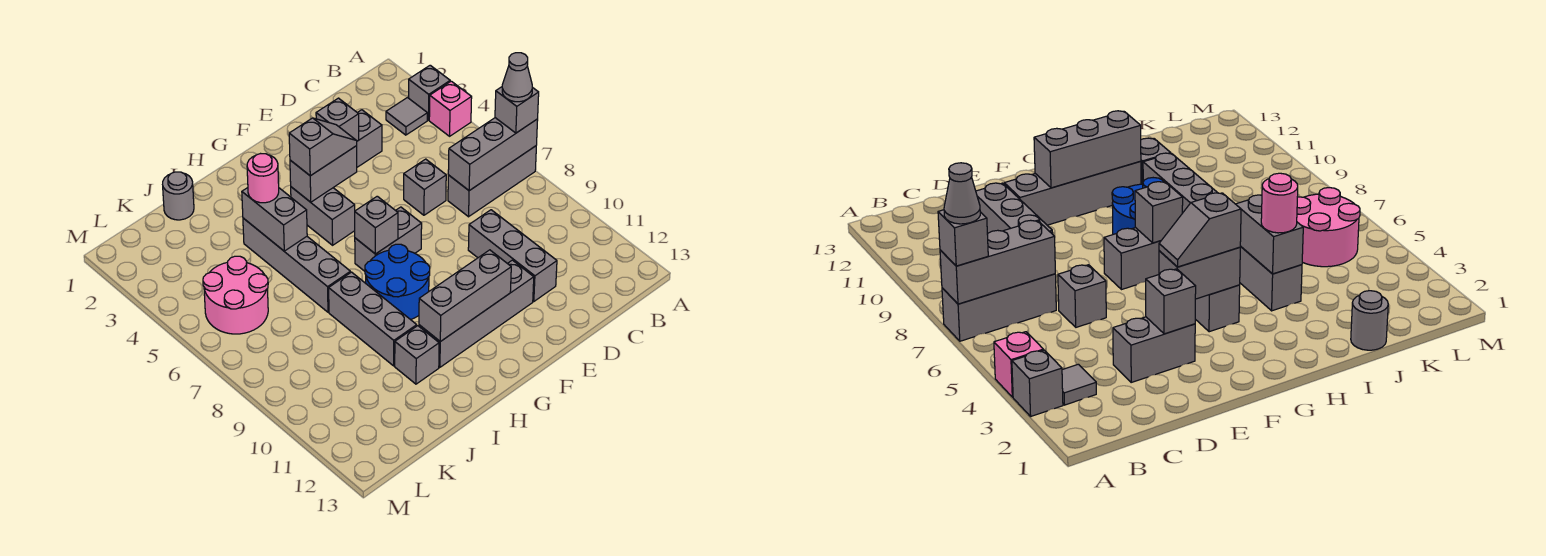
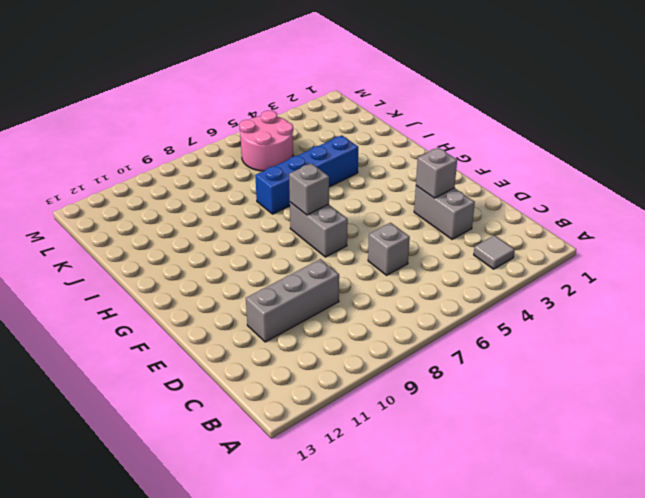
blue 1x4 brick [255,135,358,214] -> grey 1x4 brick [243,218,350,312]
none -> grey 1x1 brick [409,65,450,120]
none -> pink 1x1 brick [429,81,472,136]
none -> grey 1x3 brick [448,146,536,217]

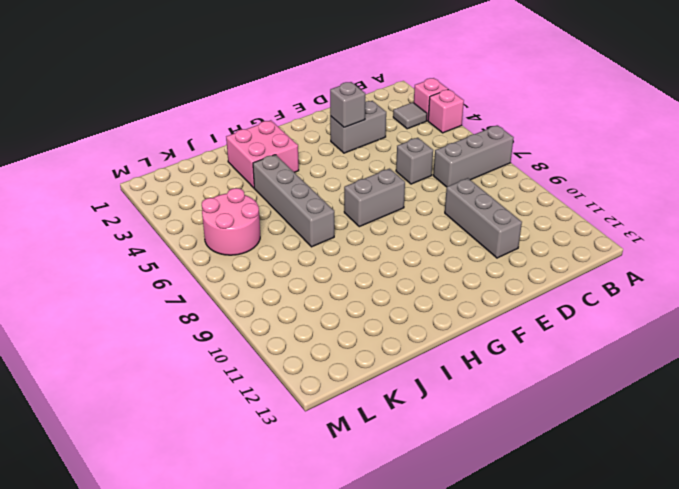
pink 1x1 brick [414,78,448,121] -> grey 1x1 brick [409,65,450,120]
pink 2x2 brick [226,120,299,188] -> none
none -> grey 1x4 brick [419,260,534,367]
none -> grey 1x2 brick [291,187,355,245]
none -> blue 2x2 round brick [365,244,430,320]

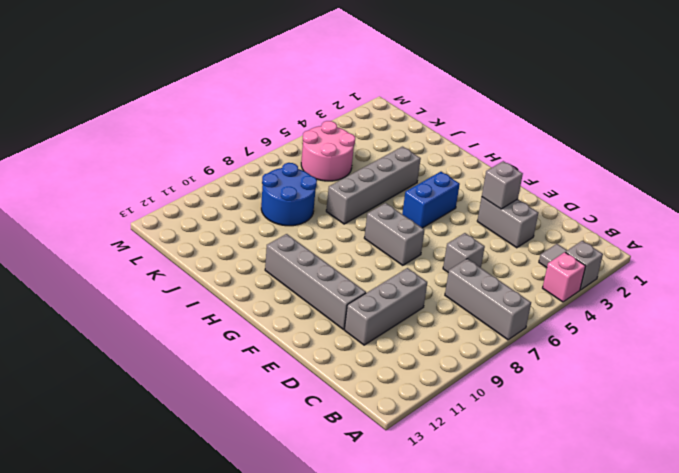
blue 1x2 brick [402,172,460,228] -> grey 1x2 brick [291,187,355,245]
blue 2x2 round brick [261,163,317,226] -> blue 2x2 round brick moved to [365,244,430,320]
none -> grey 1x3 brick [329,272,417,366]
none -> grey 1x1 brick [395,326,439,384]
none -> grey 1x1 round brick [163,172,194,220]

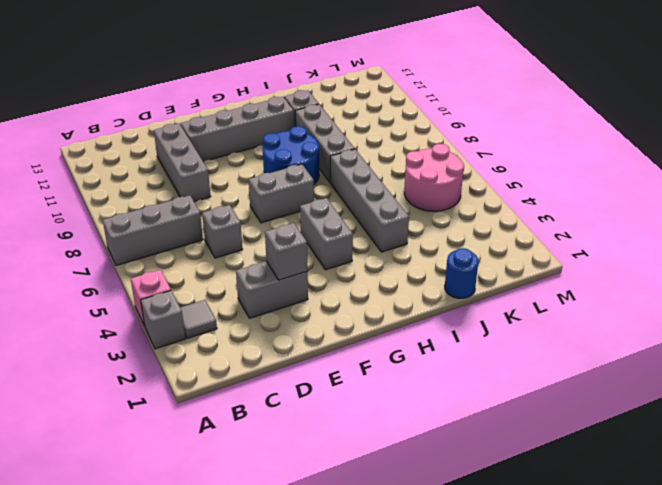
blue 1x1 round brick [445,248,478,298] -> grey 1x1 round brick [163,172,194,220]
none -> grey 1x3 brick [448,118,538,191]
none -> grey 1x2 brick [290,146,357,202]
none -> grey 1x3 brick [419,250,511,342]

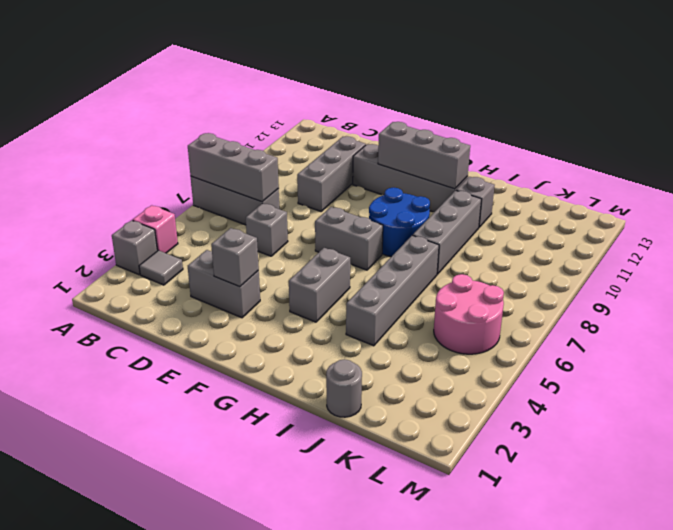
none -> grey 1x2 brick [290,146,357,202]
none -> grey 1x1 brick [355,196,398,254]
none -> grey 1x2 brick [242,188,307,251]

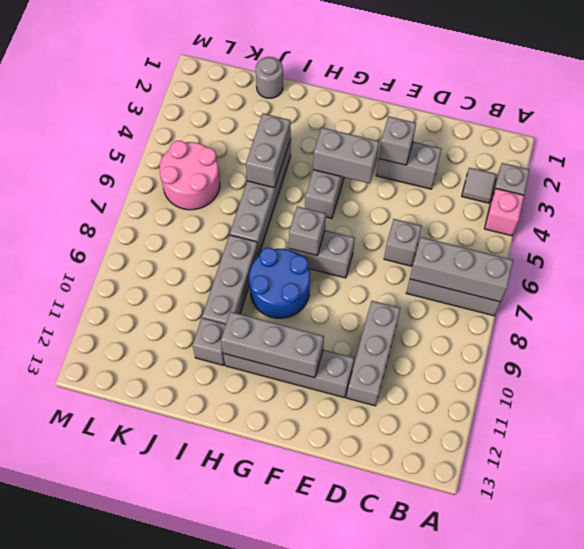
none -> grey 1x1 brick [495,87,539,133]
none -> grey 1x2 slope [289,118,357,176]
none -> pink 1x1 round brick [247,154,279,203]

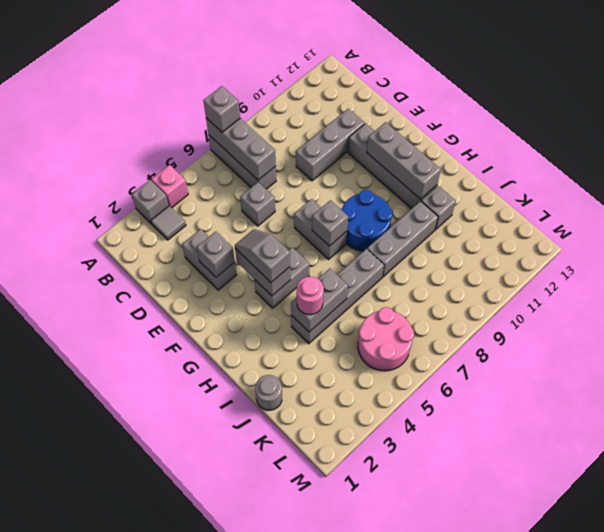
none -> grey 1x1 cone [502,53,532,102]

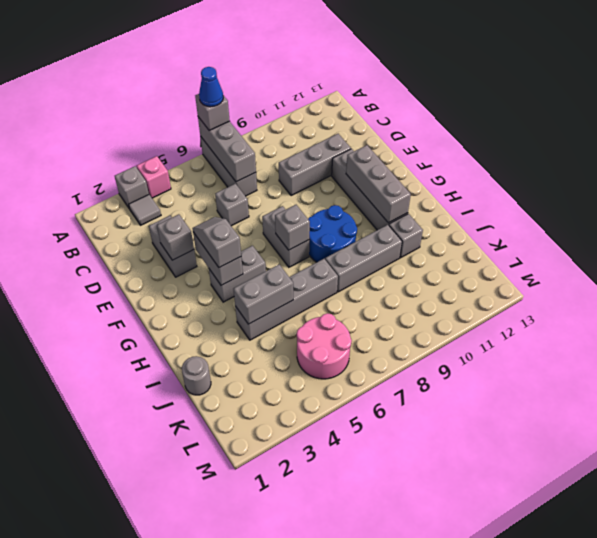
blue 1x1 cone [199,67,223,107] -> grey 1x1 cone [502,53,532,102]
none -> pink 1x1 round brick [247,154,279,203]

